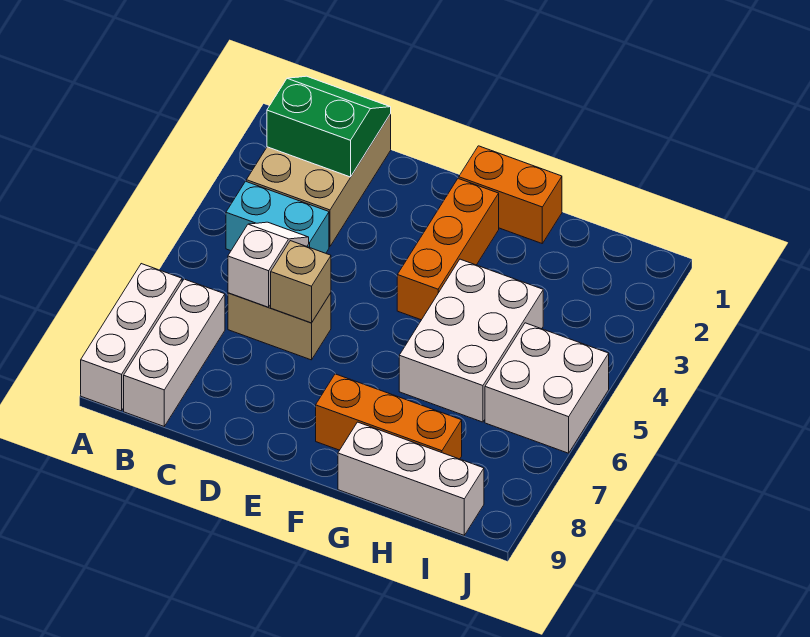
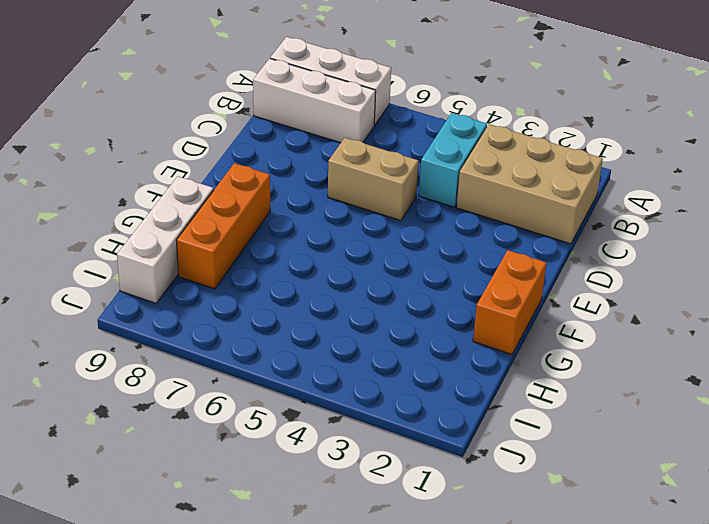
tan 1x2 brick [328,138,418,221] -> tan 1x2 brick turned to [228,293,331,360]
none -> orange 1x3 brick [397,178,499,320]
none -> white 2x3 brick [399,259,543,422]
none -> white 2x2 brick [485,323,609,453]

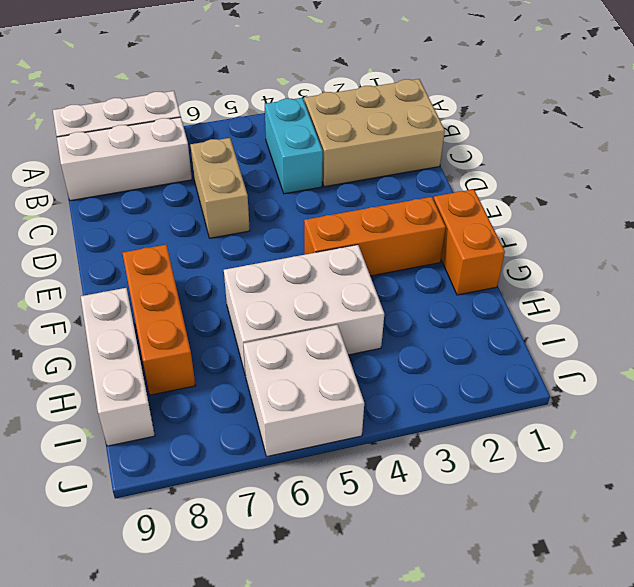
none -> green 2x2 slope [267,76,391,177]
none -> white 1x2 slope [228,222,309,307]
none -> tan 1x1 brick [271,241,331,323]

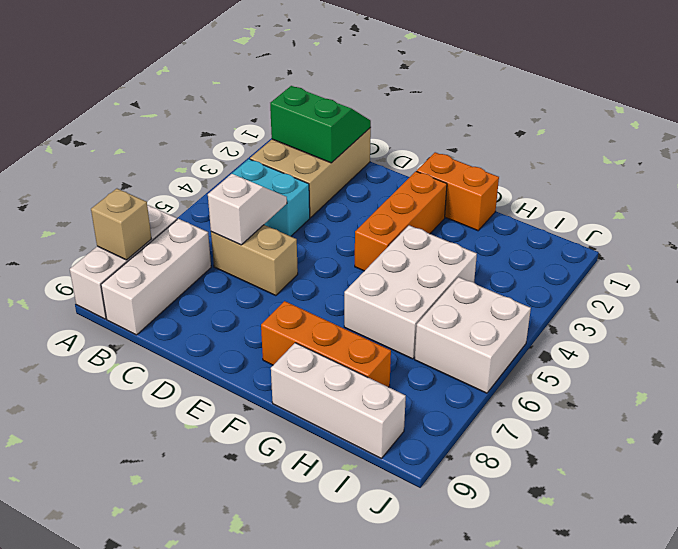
tan 1x1 brick [91,189,151,260] -> tan 1x1 brick moved to [271,241,331,323]

